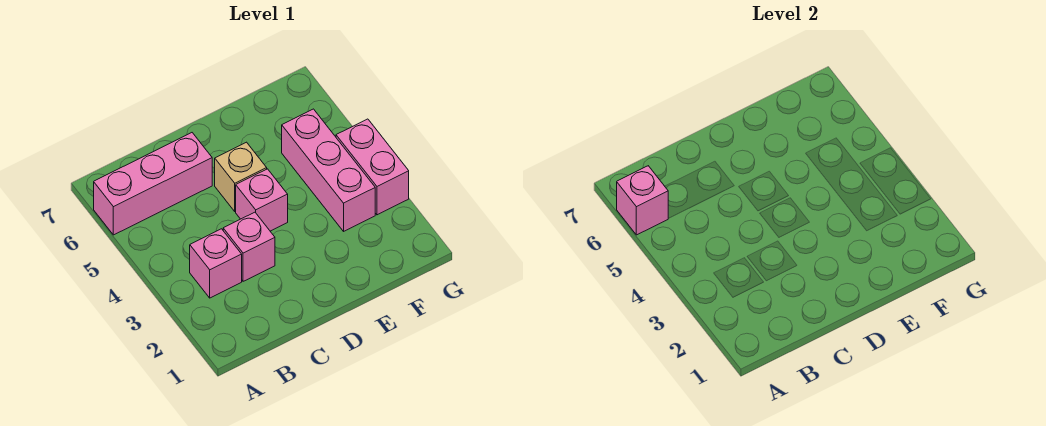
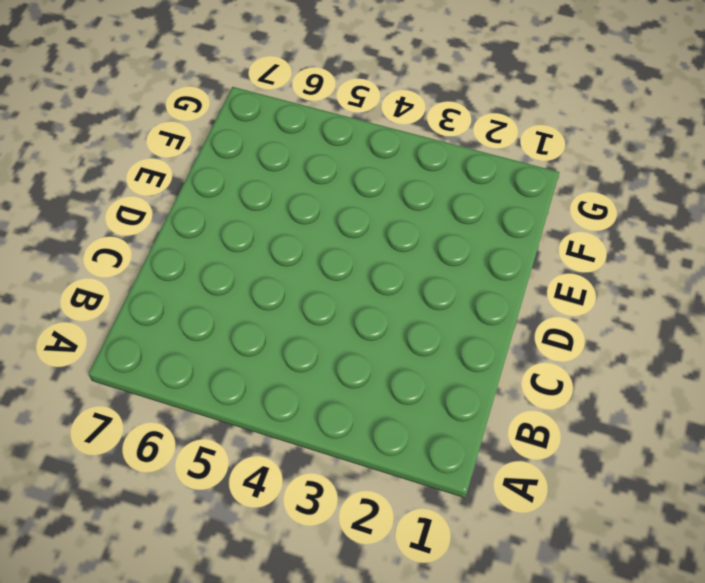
none -> pink 1x3 brick [94,133,212,235]
none -> pink 1x1 brick [190,229,242,298]

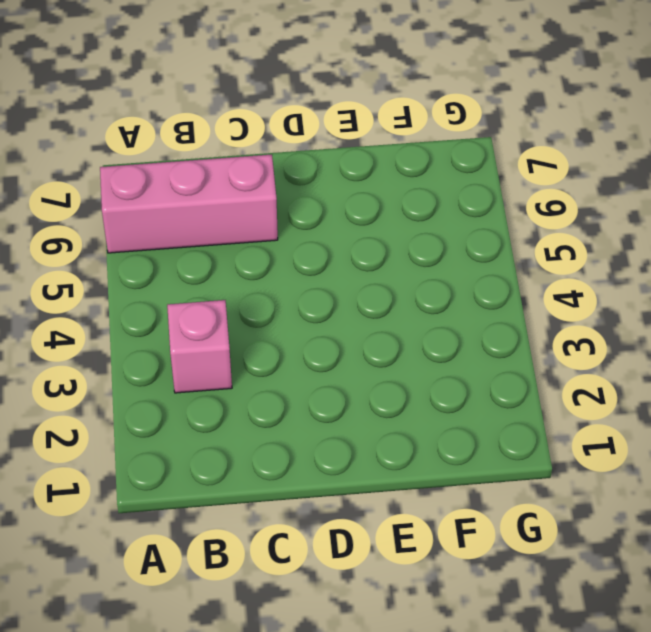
none -> pink 1x1 brick [223,212,275,281]
none -> pink 1x1 brick [236,169,288,231]

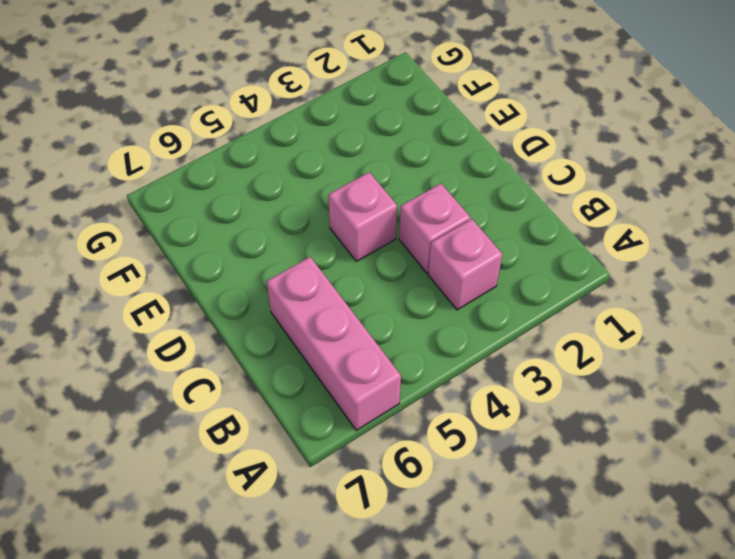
none -> tan 1x1 brick [215,142,267,211]
none -> pink 1x3 brick [282,109,375,231]

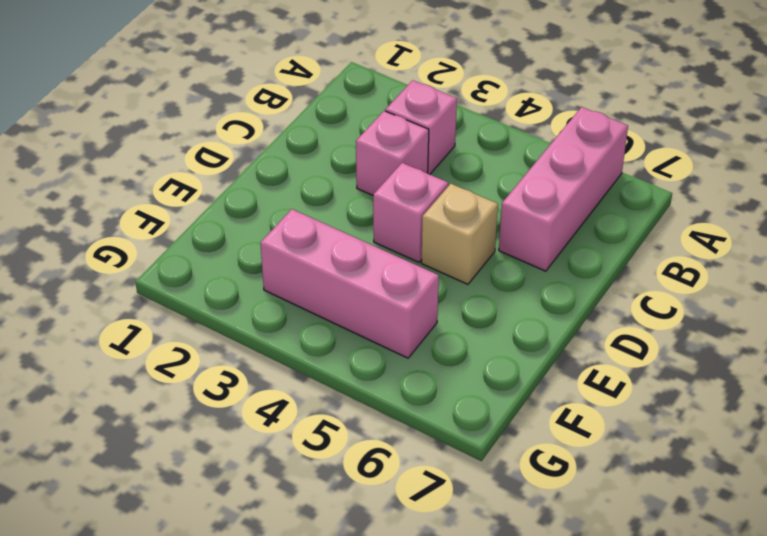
none -> pink 1x2 brick [336,119,409,215]
none -> pink 1x1 brick [617,166,668,235]

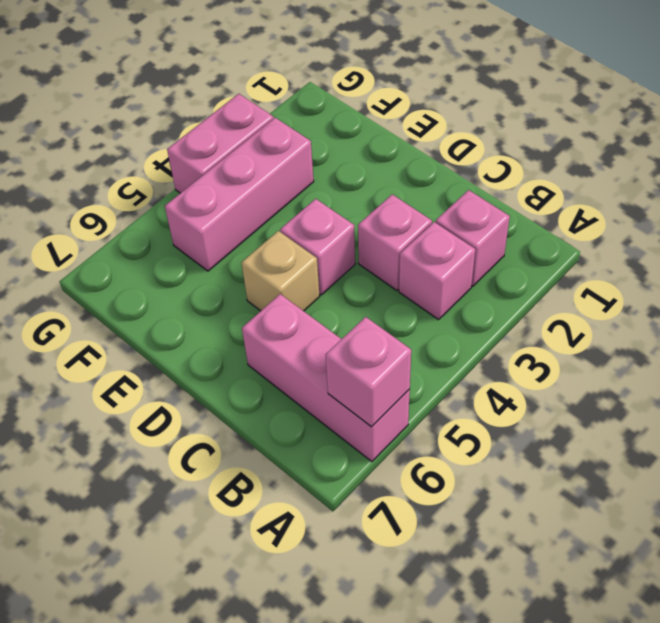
pink 1x1 brick [436,190,510,286] -> none

